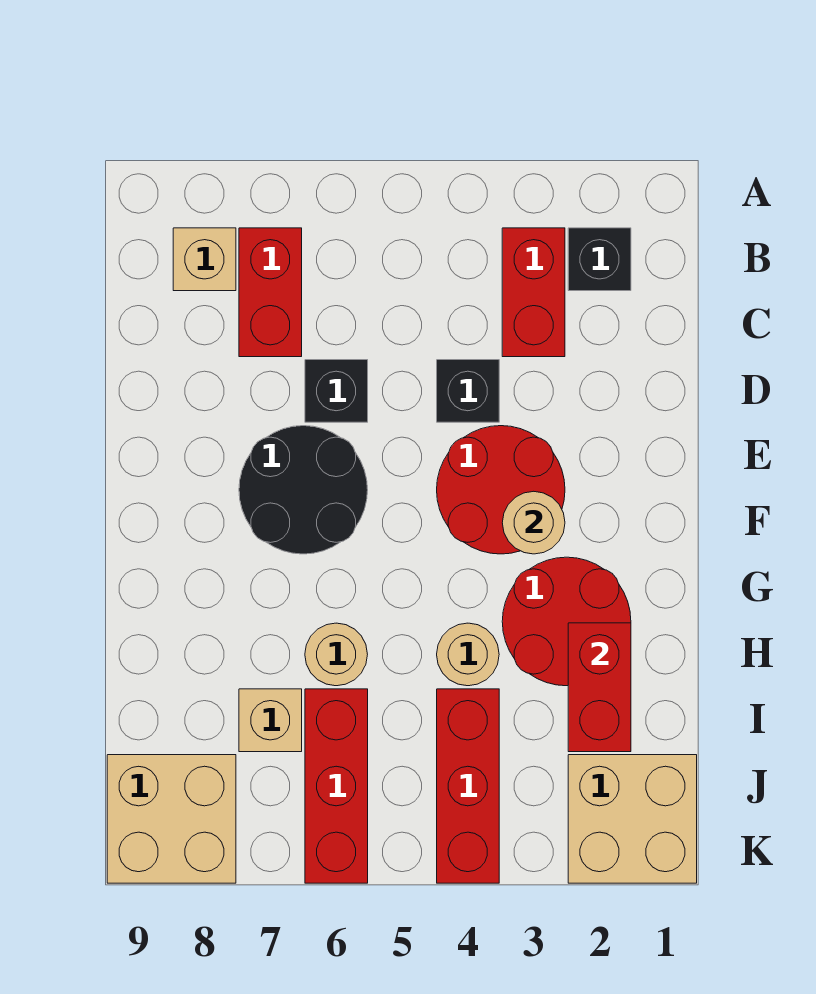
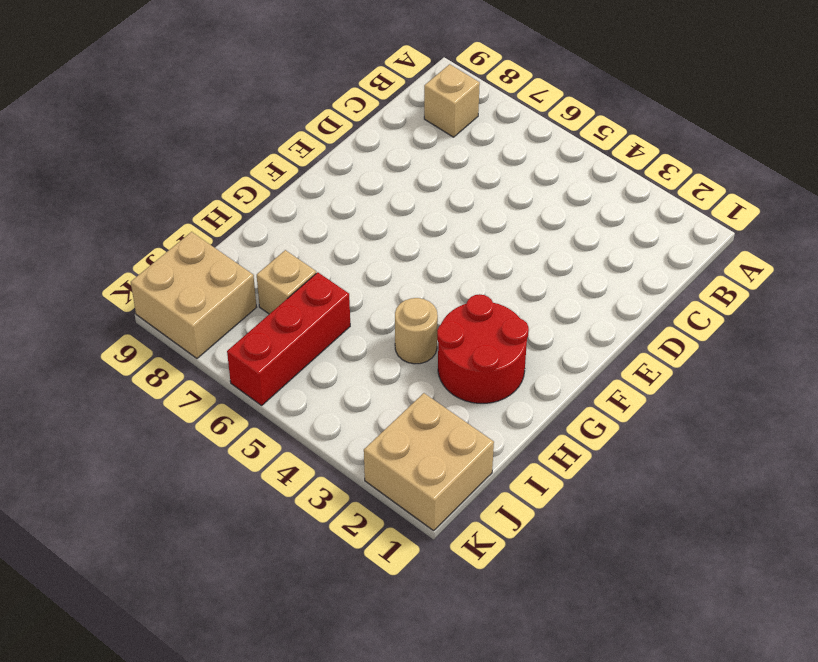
none -> black 1x1 brick [568,228,631,291]
none -> red 1x2 brick [502,228,565,357]
none -> red 1x2 brick [239,228,302,357]

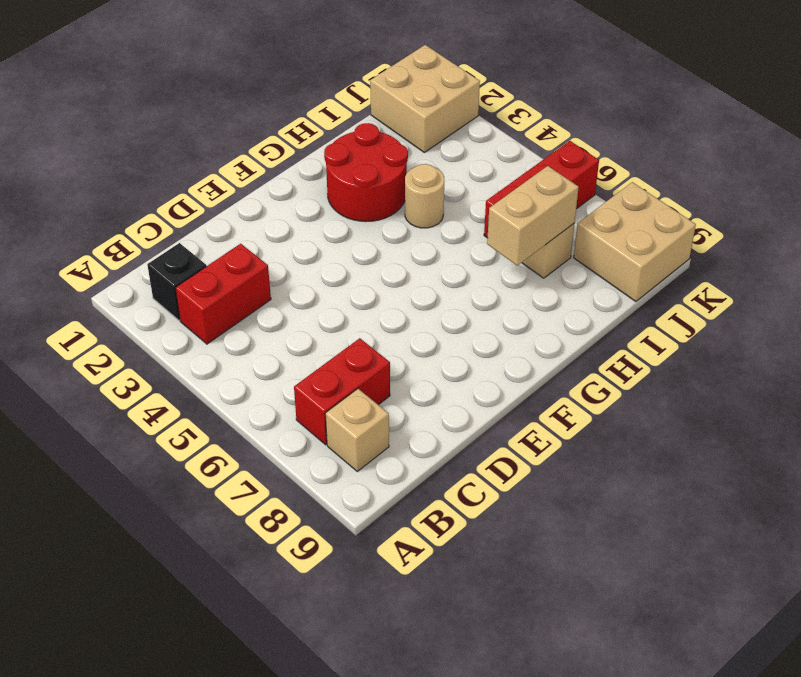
tan 1x2 brick [487,166,579,265] -> none
none -> black 1x1 brick [437,360,499,422]
none -> black 1x1 brick [305,360,368,422]
none -> red 2x2 round brick [437,426,565,554]

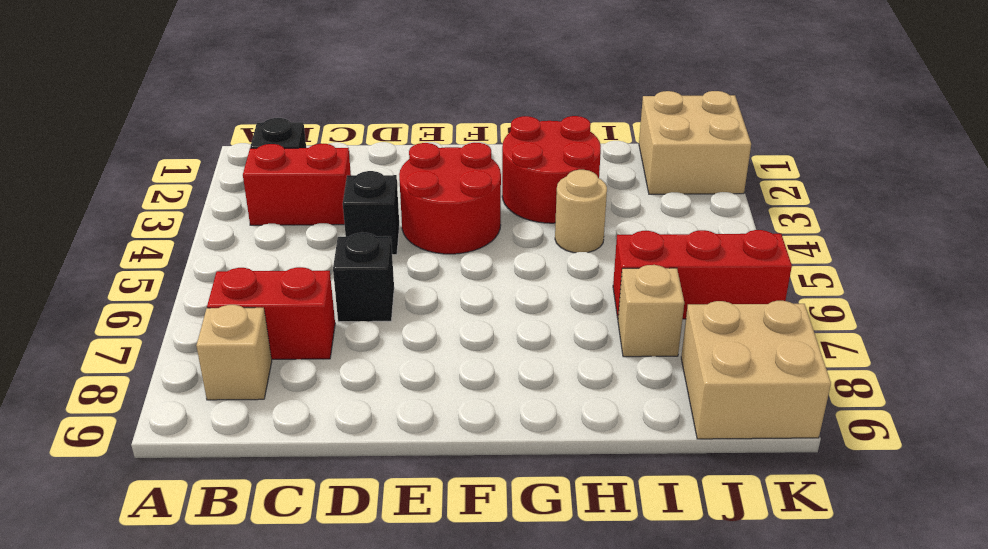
none -> black 2x2 round brick [239,426,368,554]
none -> tan 1x1 round brick [305,623,368,686]
none -> red 1x3 brick [437,689,499,883]

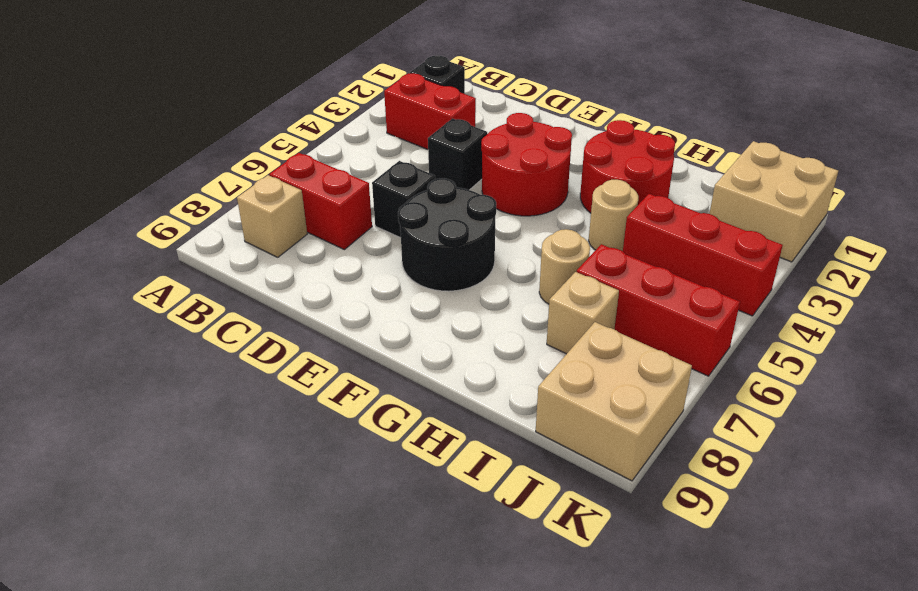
none -> tan 1x1 round brick [502,491,565,554]
none -> red 1x2 brick [568,623,631,752]

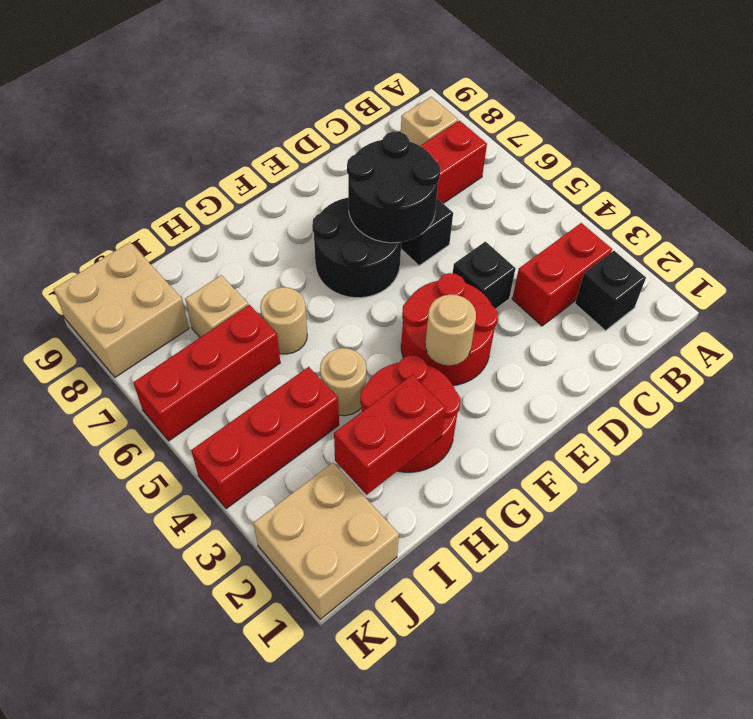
black 2x2 round brick [347,131,440,243] -> none

